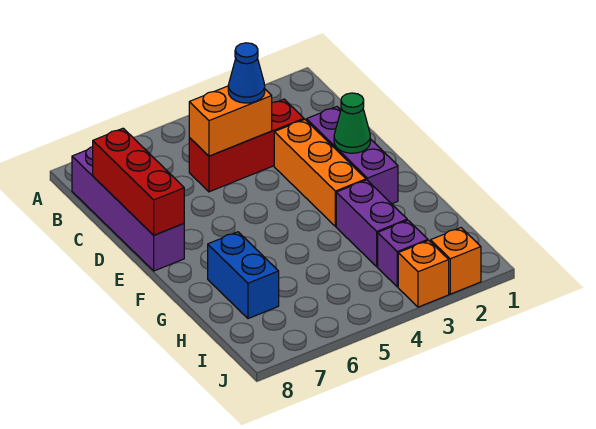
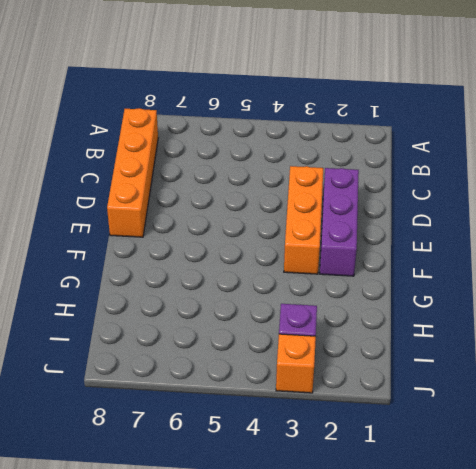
orange 1x4 brick [107,108,158,237] -> purple 1x4 brick [72,147,184,271]
none -> red 1x3 brick [189,99,304,192]
none -> purple 1x2 brick [336,180,407,267]
none -> blue 1x2 brick [208,232,279,319]

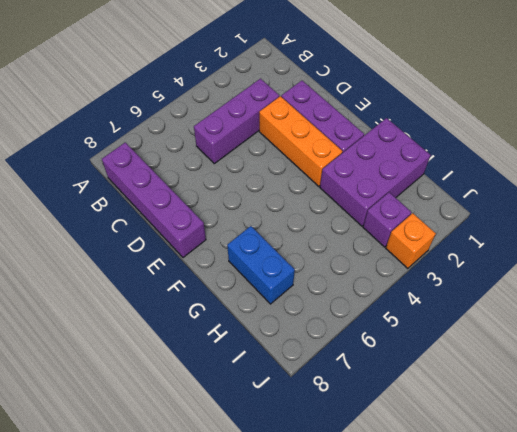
purple 1x3 brick [194,79,279,164] -> red 1x3 brick [189,99,304,192]
purple 2x3 brick [320,118,431,226] -> purple 1x2 brick [336,180,407,267]
none -> orange 1x1 brick [431,228,481,294]
none -> orange 1x2 brick [189,86,272,156]
none -> red 1x3 brick [93,128,184,235]

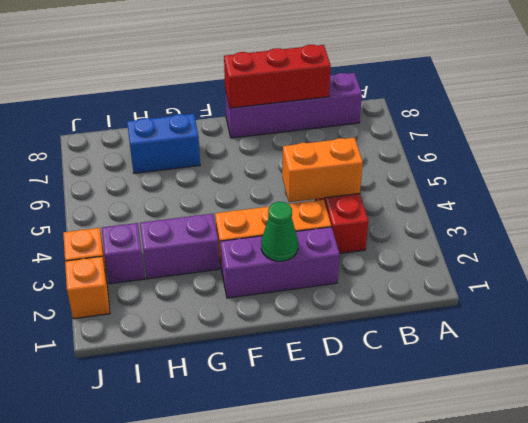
orange 1x2 brick [282,138,363,202] -> orange 1x2 brick turned to [189,86,272,156]
none -> blue 1x1 cone [228,43,265,103]

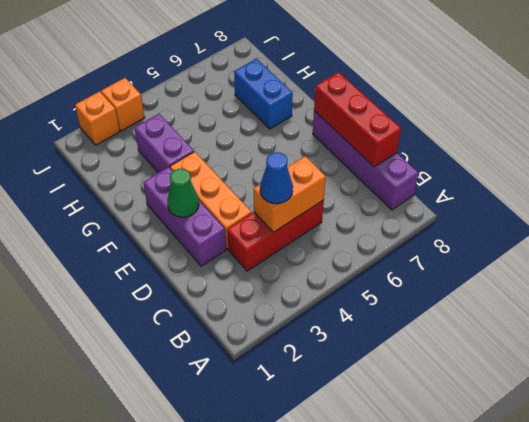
none -> purple 1x1 brick [378,220,428,287]

